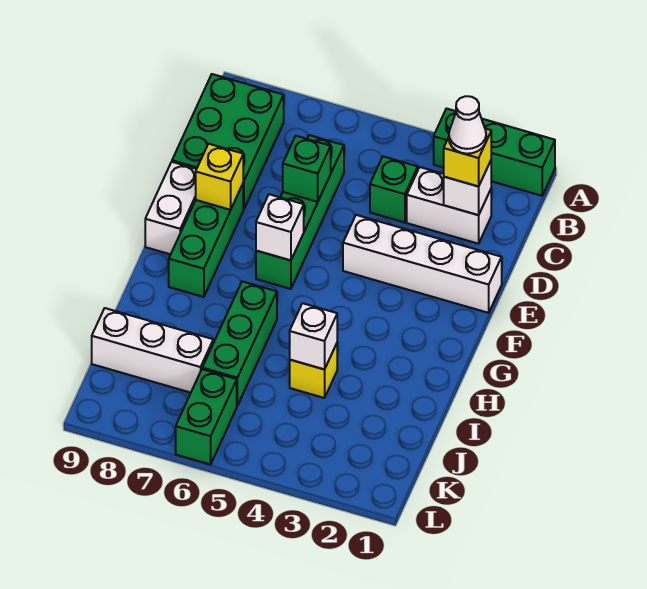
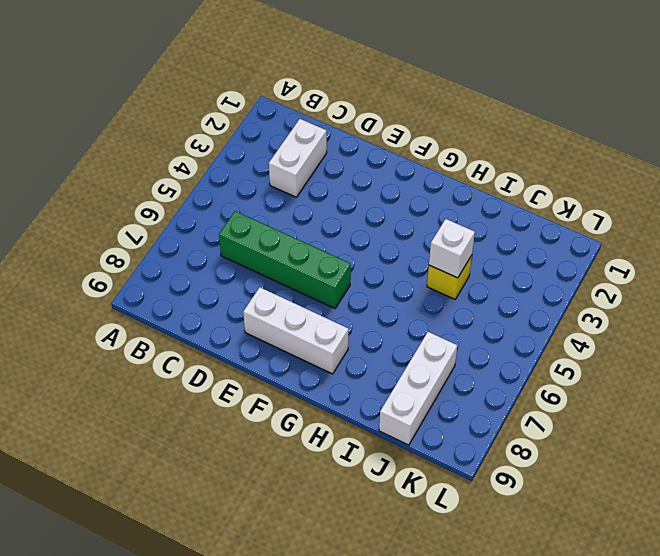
white 1x3 brick [243,287,349,374] -> green 1x3 brick [169,184,243,297]
none -> green 1x3 brick [434,109,555,196]
none -> green 2x3 brick [172,74,284,209]
none -> green 1x1 brick [370,157,418,222]

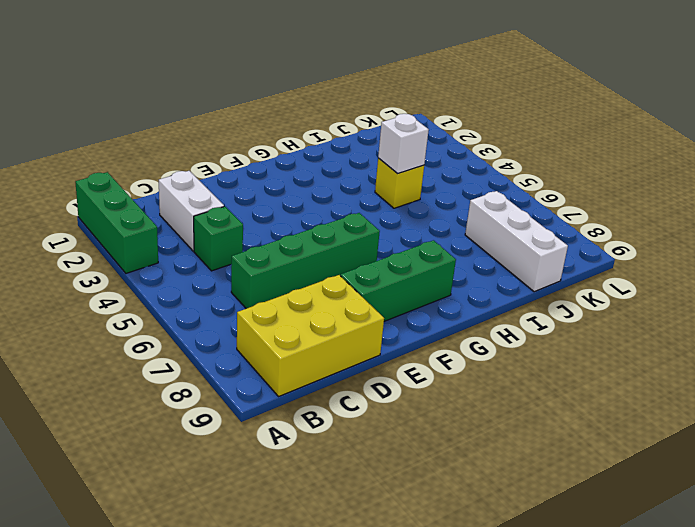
yellow 2x3 brick [237,275,384,396] -> green 2x3 brick [172,74,284,209]
none -> white 1x4 brick [343,215,502,313]
none -> white 1x2 brick [145,162,196,254]
none -> green 1x3 brick [202,281,277,406]

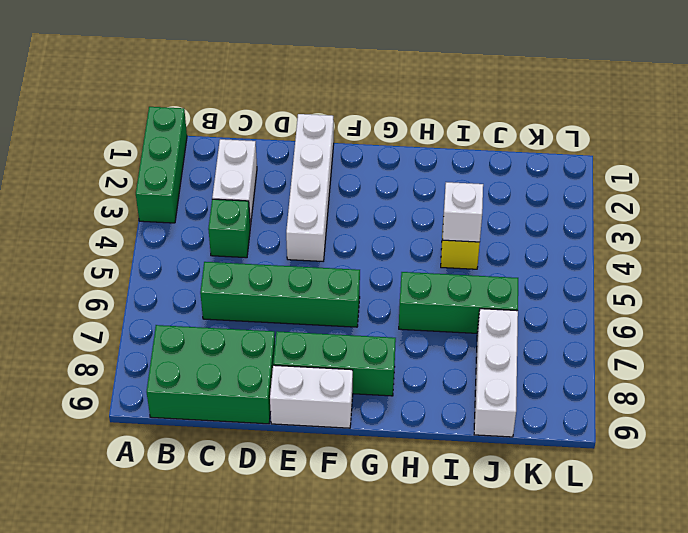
none -> green 1x2 brick [176,369,237,464]
none -> white 1x1 brick [444,161,491,215]
none -> green 1x1 brick [283,136,331,202]

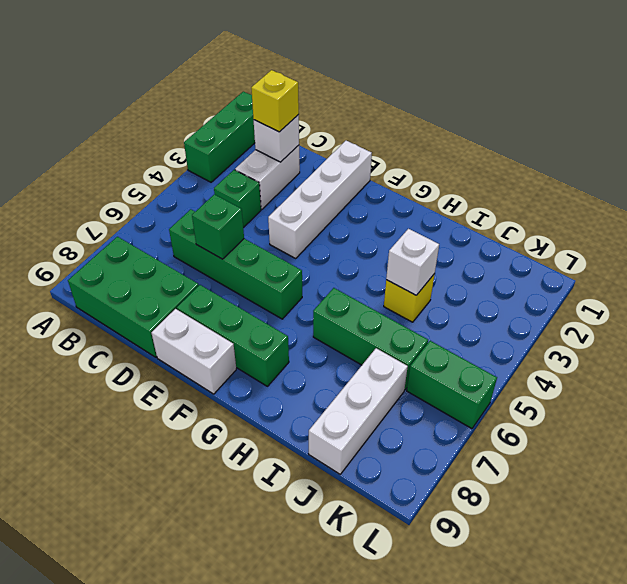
none -> yellow 1x1 brick [196,144,243,210]
none -> white 1x1 brick [256,194,304,260]
none -> white 1x1 cone [449,96,486,154]

